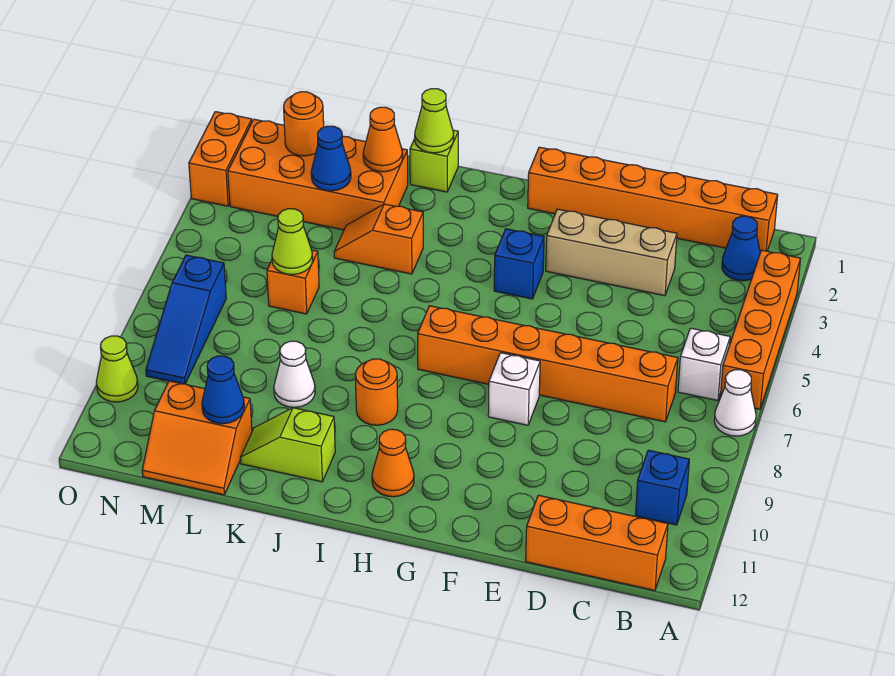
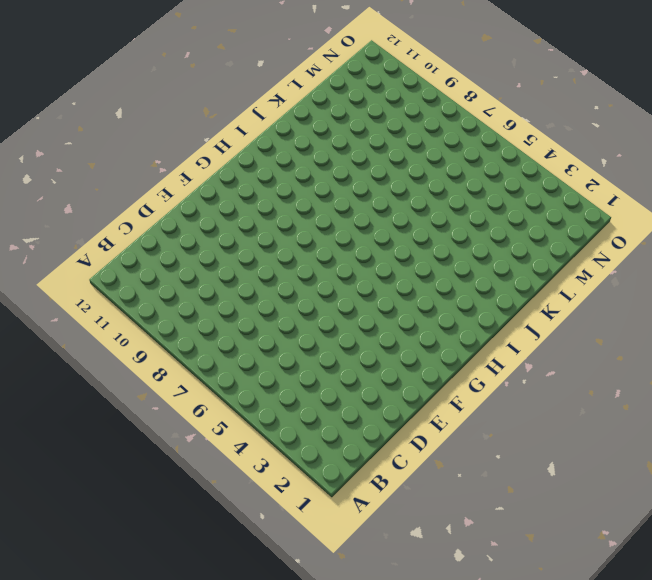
none -> orange 1x4 brick [720,250,801,409]
none -> white 1x1 cone [714,370,756,436]
none -> orange 1x6 brick [528,147,778,252]

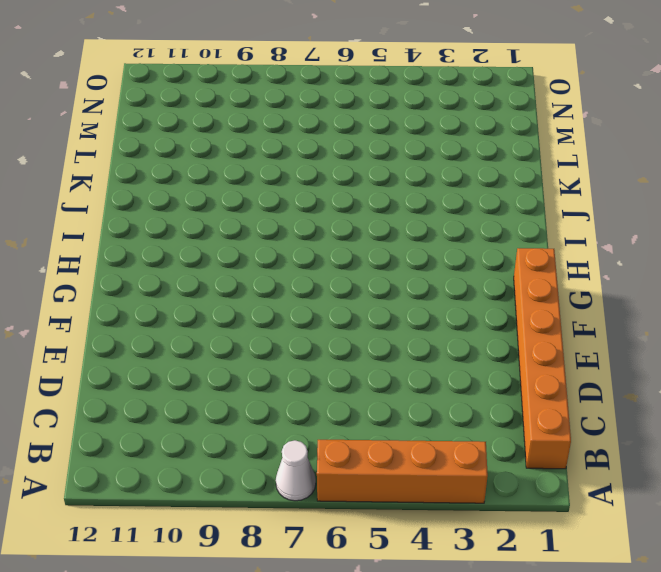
none -> blue 1x1 cone [722,216,760,281]
none -> white 1x1 brick [678,328,730,400]
none -> blue 1x1 brick [636,450,689,525]

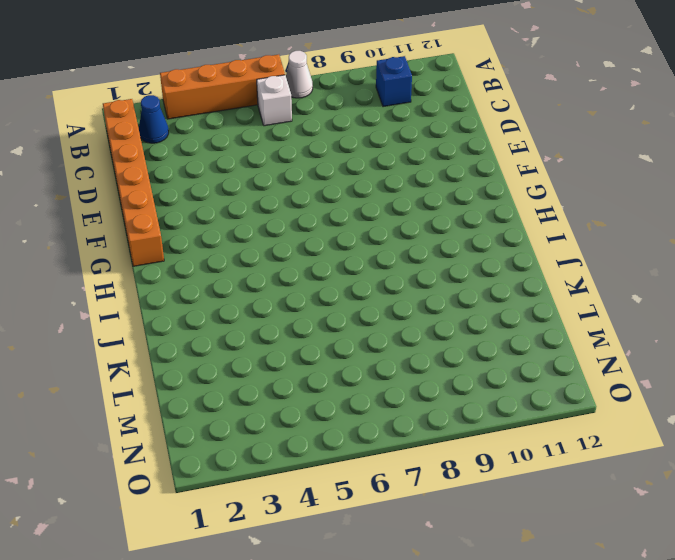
none -> orange 1x3 brick [526,495,668,590]
none -> orange 1x6 brick [418,306,678,422]
none -> tan 1x3 brick [546,209,677,296]

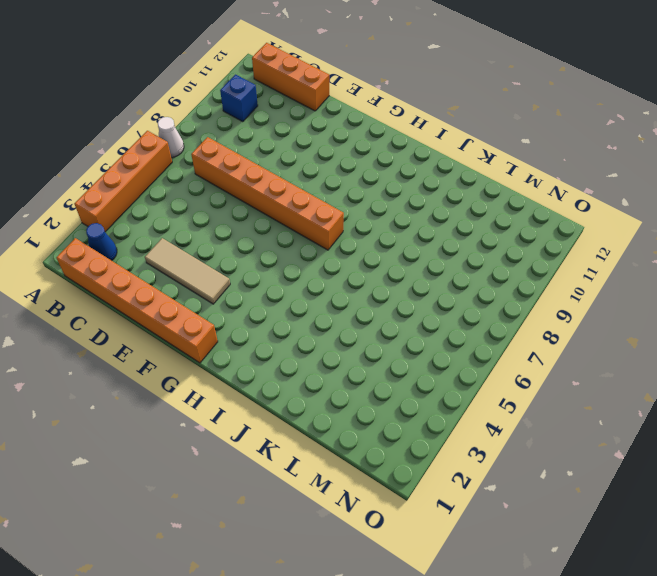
tan 1x3 tile [145,238,230,304] -> tan 1x3 brick [546,209,677,296]
none -> white 1x1 brick [678,328,730,400]
none -> white 1x1 brick [488,353,540,425]
none -> blue 1x1 brick [494,229,544,299]

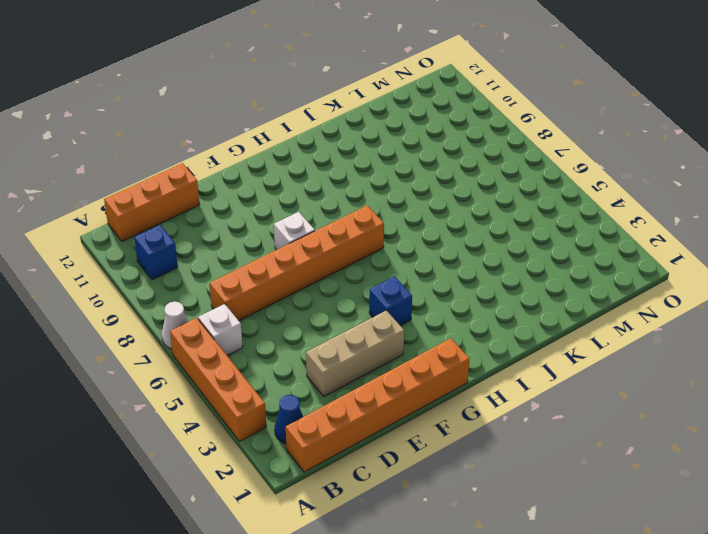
none -> orange 1x1 cone [372,429,414,497]
none -> orange 1x1 round brick [355,359,398,425]
none -> lime 1x1 brick [410,130,458,192]

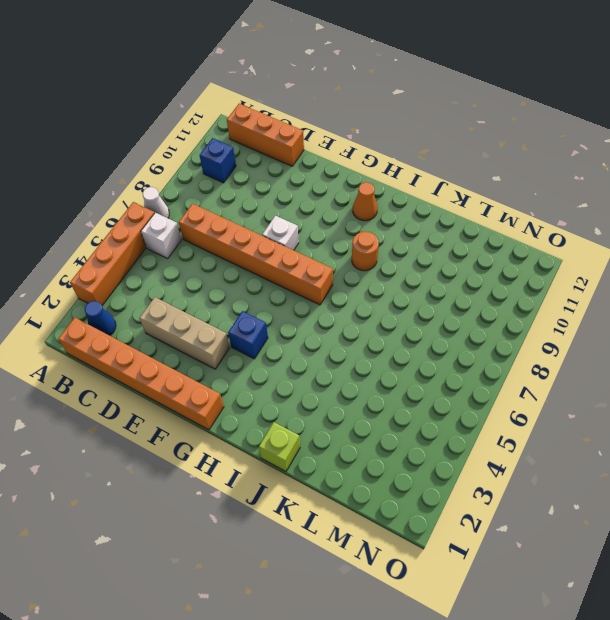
none -> orange 1x2 slope [334,204,423,274]
none -> lime 1x2 slope [240,408,335,482]
none -> orange 2x4 brick [228,119,408,230]

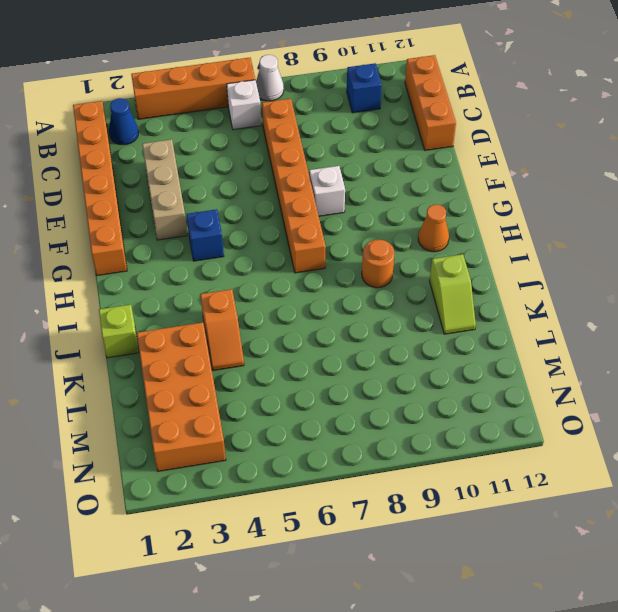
none -> white 1x1 cone [274,341,315,407]
none -> orange 1x1 brick [267,250,319,314]
none -> orange 2x2 slope [142,381,252,495]

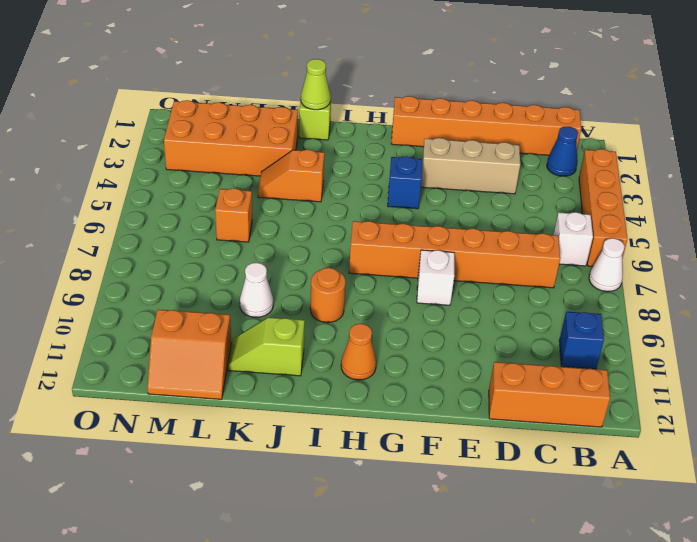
none -> blue 1x3 slope [146,255,226,384]
none -> orange 1x2 brick [189,112,252,206]
none -> lime 1x1 cone [96,336,138,402]

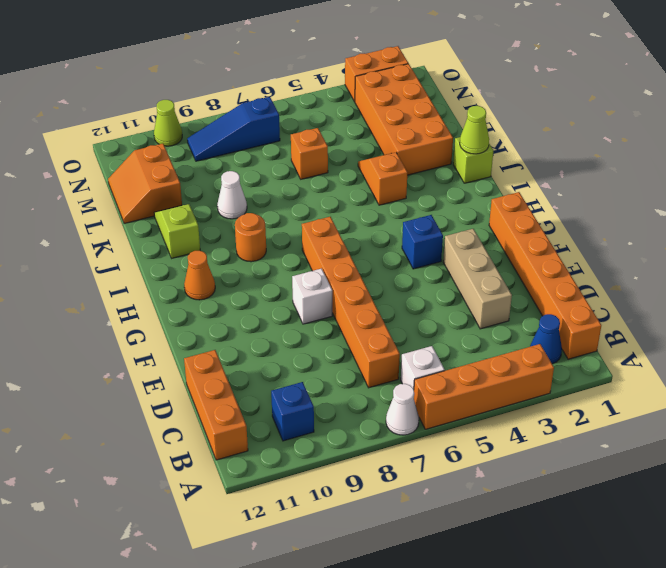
none -> orange 1x1 cone [363,107,403,172]
none -> blue 1x1 cone [311,126,351,191]
none -> lime 1x1 cone [272,209,313,275]

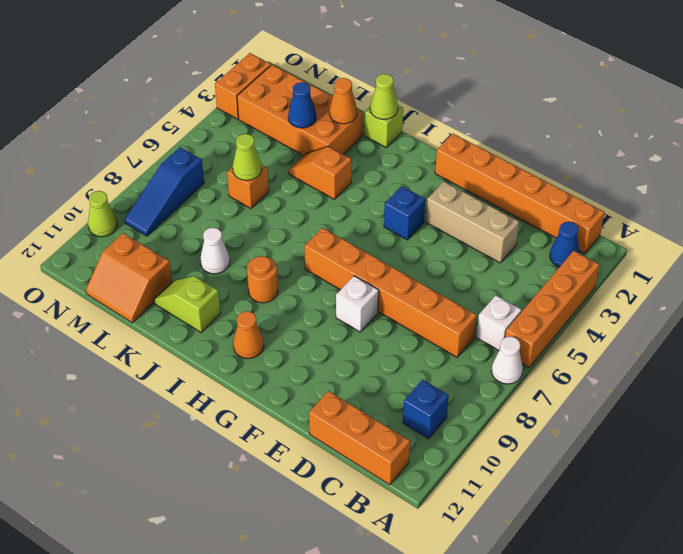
none -> blue 1x1 cone [202,356,244,424]
none -> orange 1x1 round brick [284,92,324,156]

